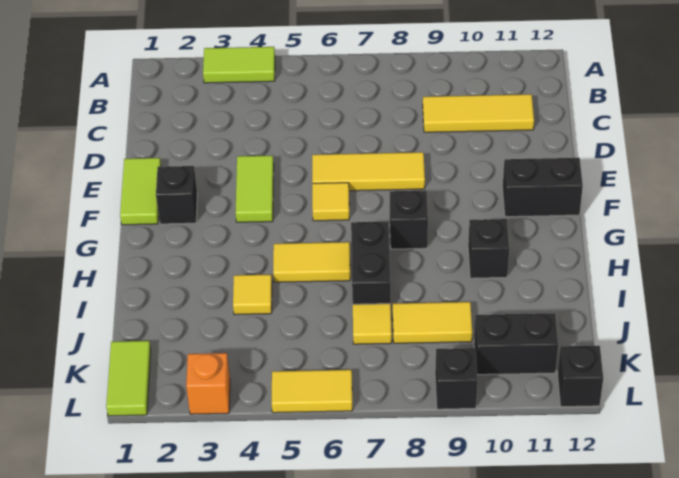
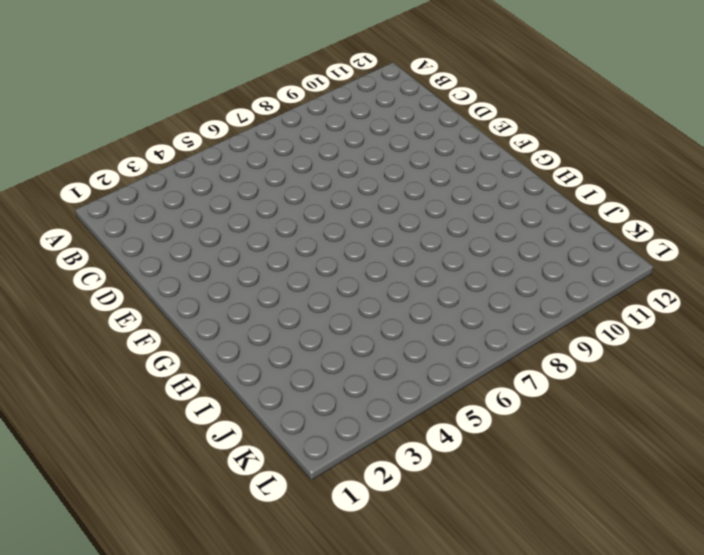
none -> lime 1x2 tile [203,47,275,83]
none -> yellow 1x3 tile [423,94,534,132]
none -> lime 1x2 tile [120,158,161,225]

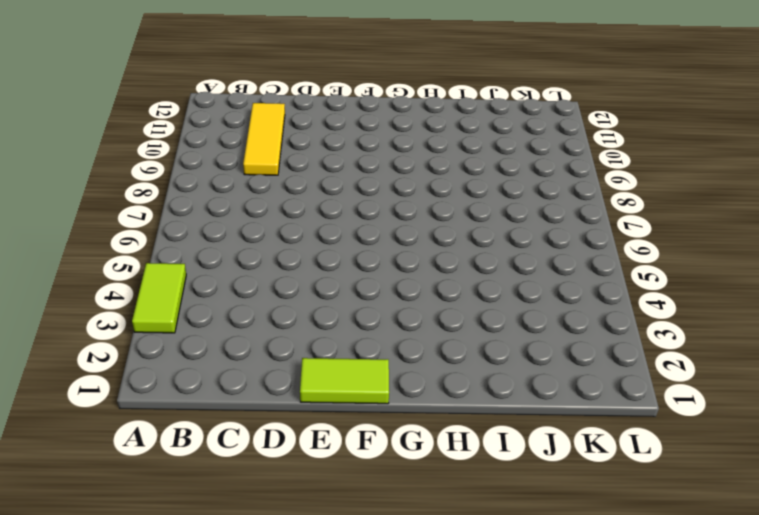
none -> lime 1x2 tile [236,155,274,222]
none -> yellow 1x3 tile [312,152,425,191]
none -> black 1x1 brick [156,166,197,224]

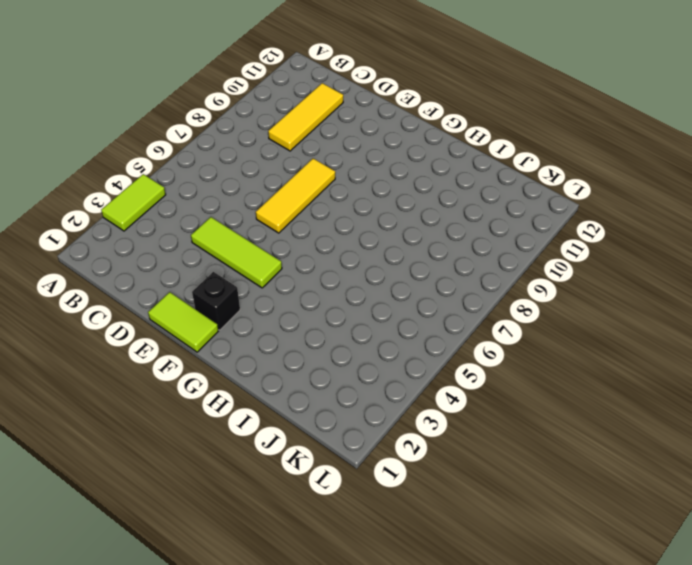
lime 1x3 tile [191,217,282,288] -> lime 1x2 tile [236,155,274,222]
none -> yellow 1x1 tile [312,183,349,221]
none -> black 1x2 brick [503,158,583,217]
none -> black 1x1 brick [390,191,428,249]

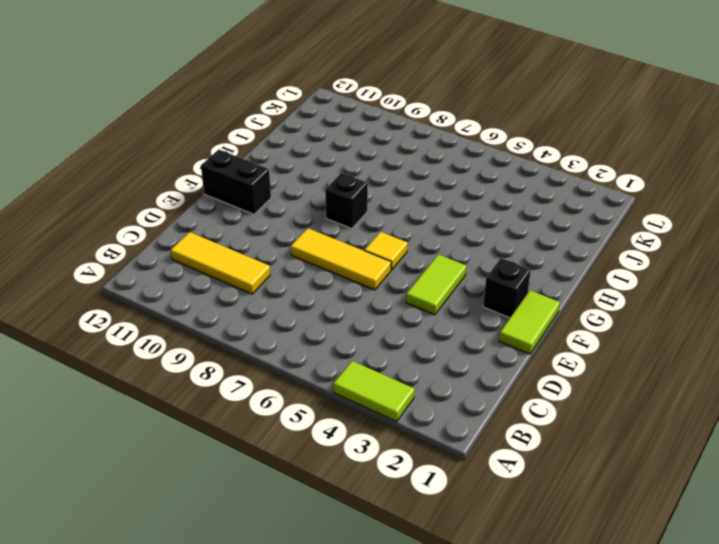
none -> yellow 1x2 tile [273,242,350,282]
none -> black 1x2 brick [351,222,391,304]
none -> black 1x1 brick [468,219,509,278]

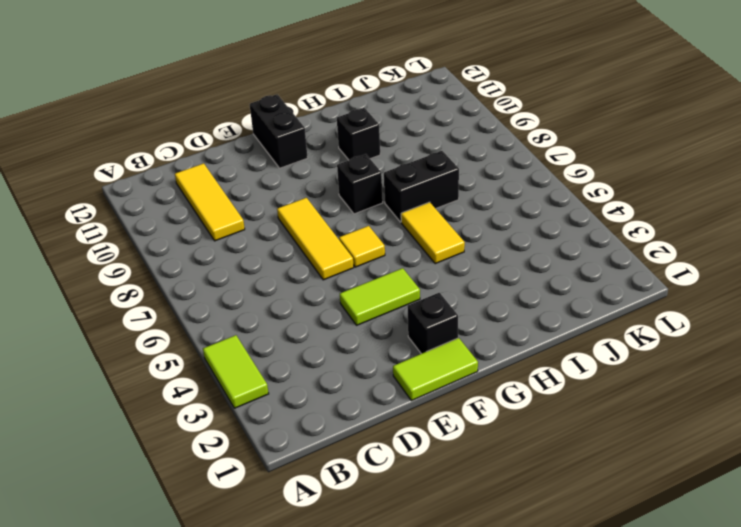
none -> yellow 1x1 tile [233,275,272,315]
none -> yellow 1x1 tile [353,304,392,344]
none -> yellow 1x2 tile [393,302,472,343]

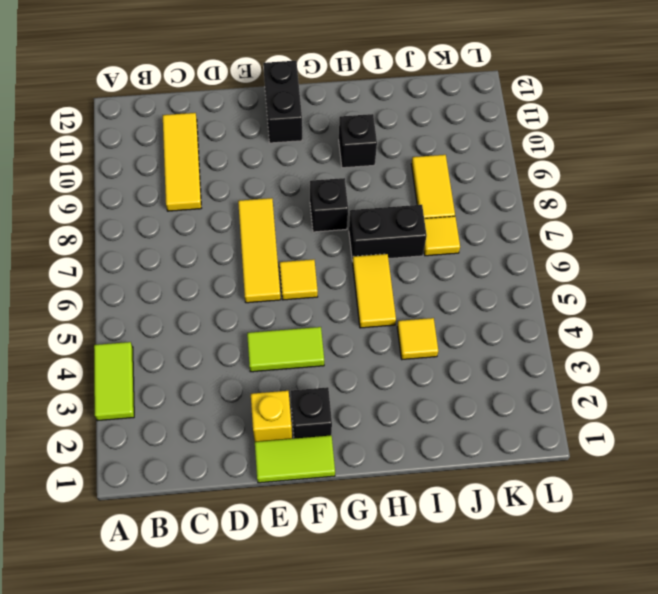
yellow 1x1 brick [251,391,292,442] -> none
none -> lime 1x2 tile [106,341,151,416]
none -> black 1x2 brick [474,313,558,375]
none -> orange 1x1 brick [186,353,230,414]

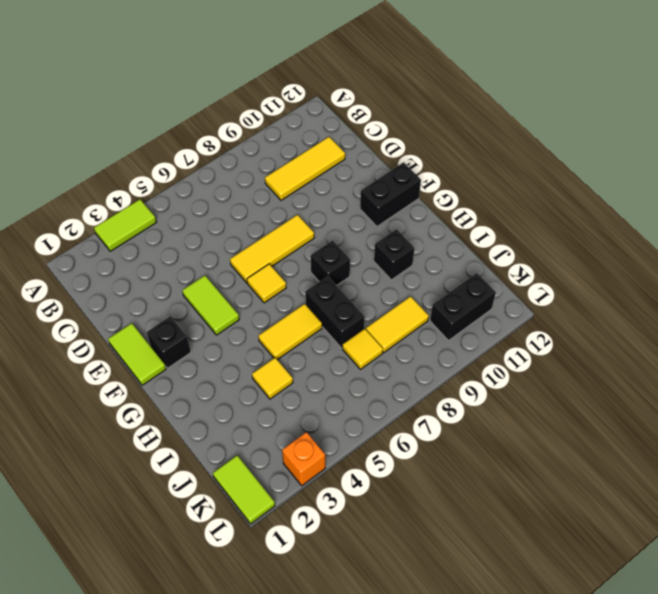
none -> yellow 1x2 tile [272,370,353,413]
none -> black 1x1 brick [435,348,477,409]
none -> black 1x1 brick [558,346,603,407]

